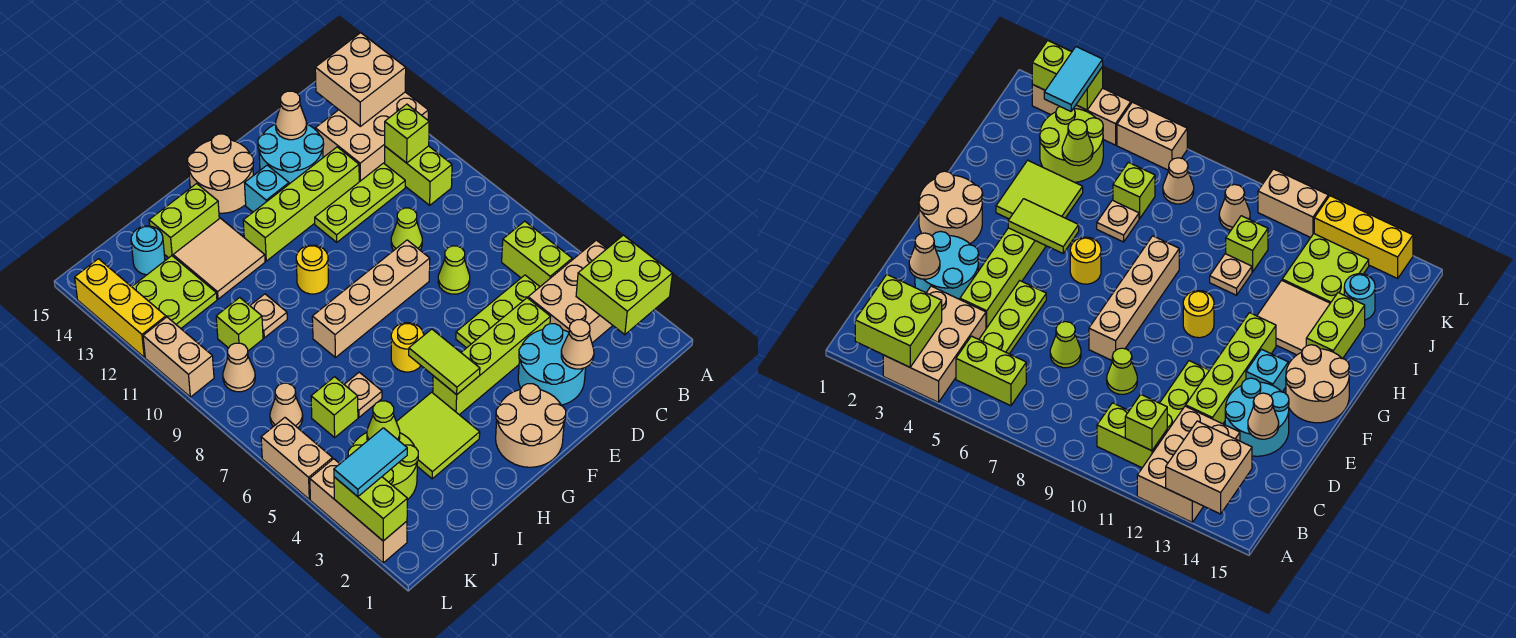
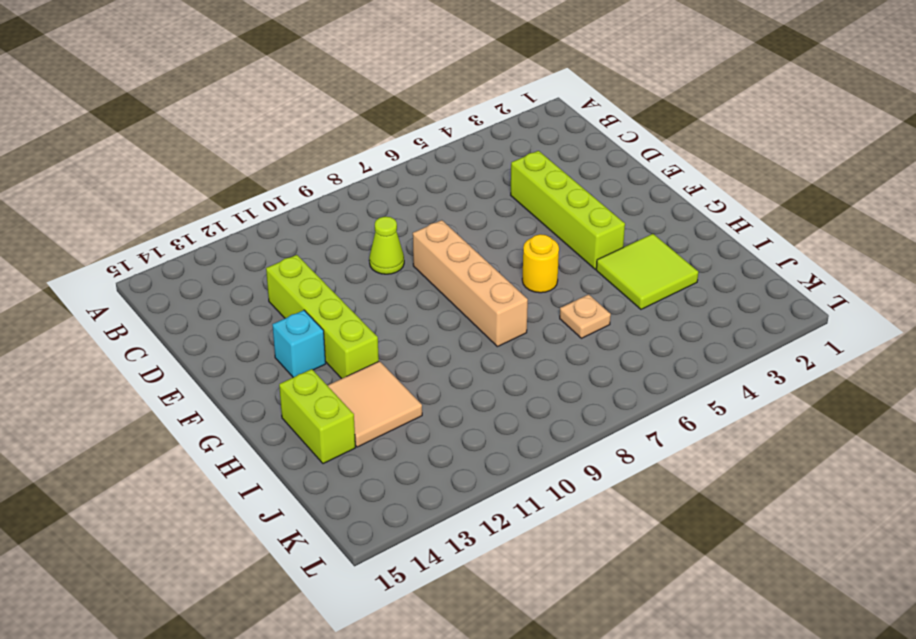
none -> tan 2x3 brick [528,240,613,343]
none -> tan 2x3 brick [315,92,428,182]
none -> lime 1x2 brick [502,221,572,286]
none -> lime 1x2 brick [385,146,452,205]

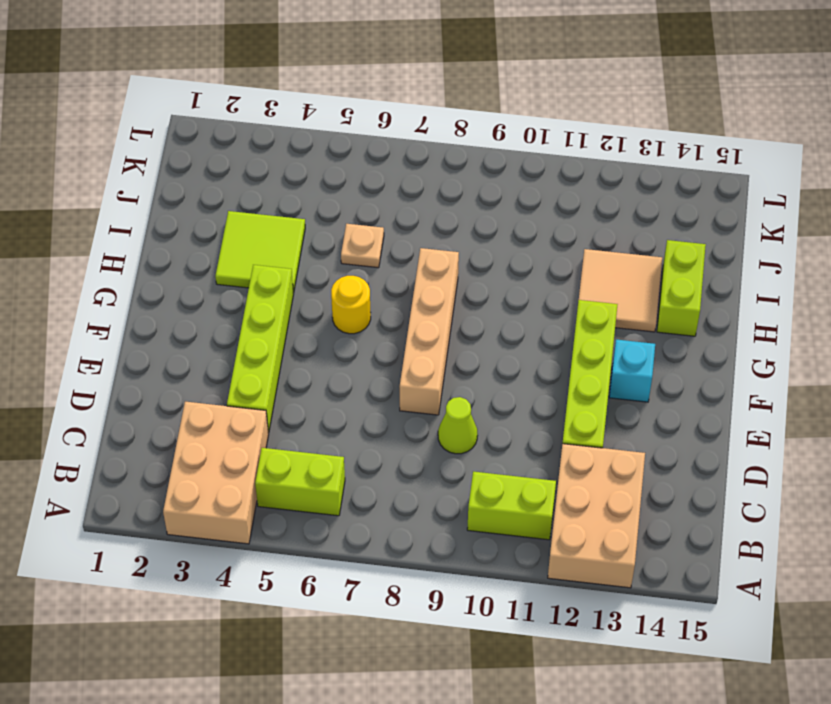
none -> lime 1x3 plate [456,275,540,348]
none -> lime 1x3 plate [315,163,405,242]
none -> cyan 2x2 round brick [518,324,586,405]
none -> lime 1x1 cone [438,246,470,294]

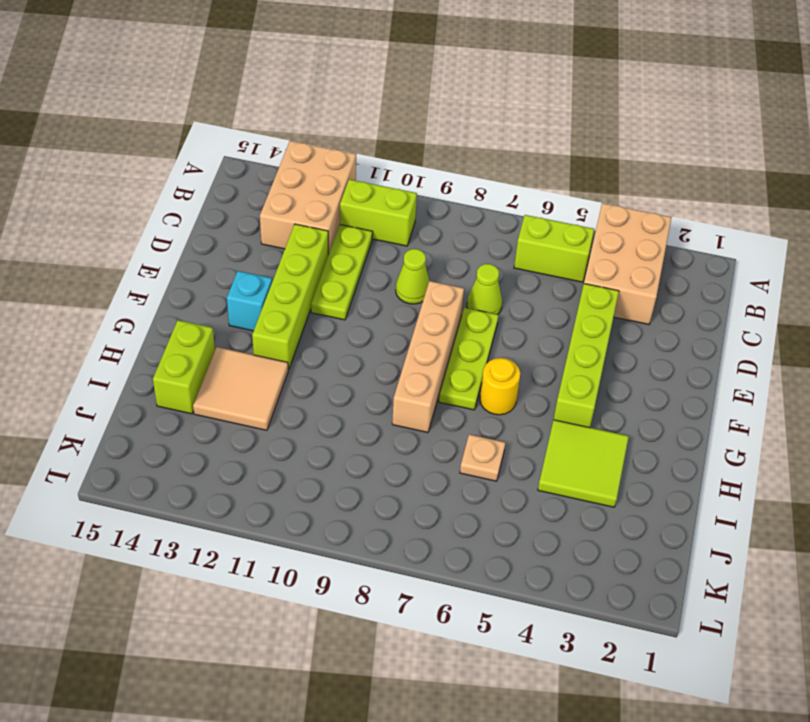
lime 1x3 plate [439,308,499,410] -> lime 1x3 plate moved to [456,275,540,348]
none -> cyan 2x2 round brick [518,324,586,405]
none -> cyan 2x2 round brick [258,124,324,184]
none -> tan 2x2 round brick [496,384,566,467]
none -> tan 2x2 round brick [187,134,254,213]

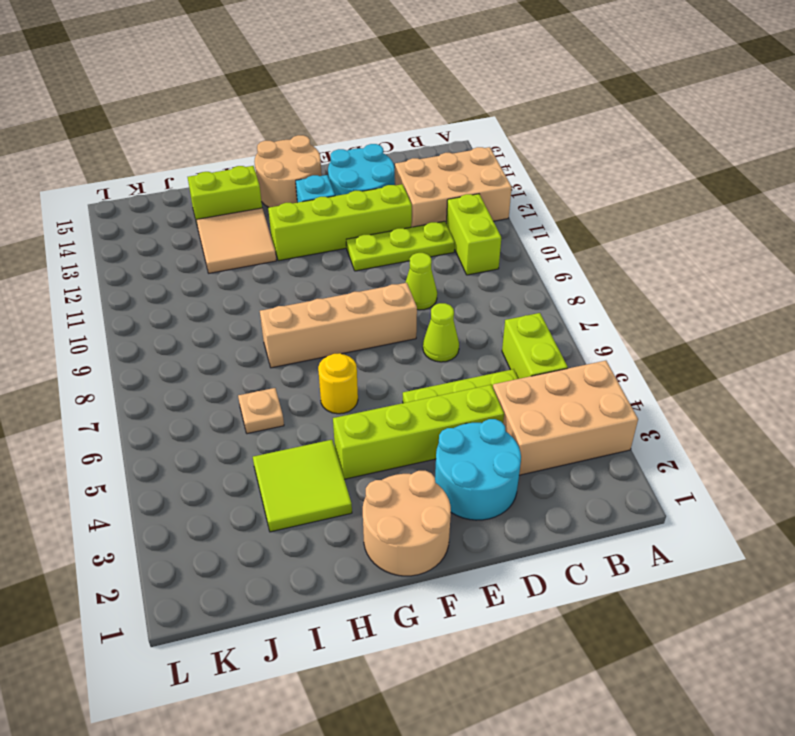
none -> yellow 1x1 round brick [296,245,328,294]
none -> tan 1x1 plate [250,294,287,338]
none -> lime 2x2 round brick [348,433,418,500]
none -> lime 1x1 brick [311,377,358,437]

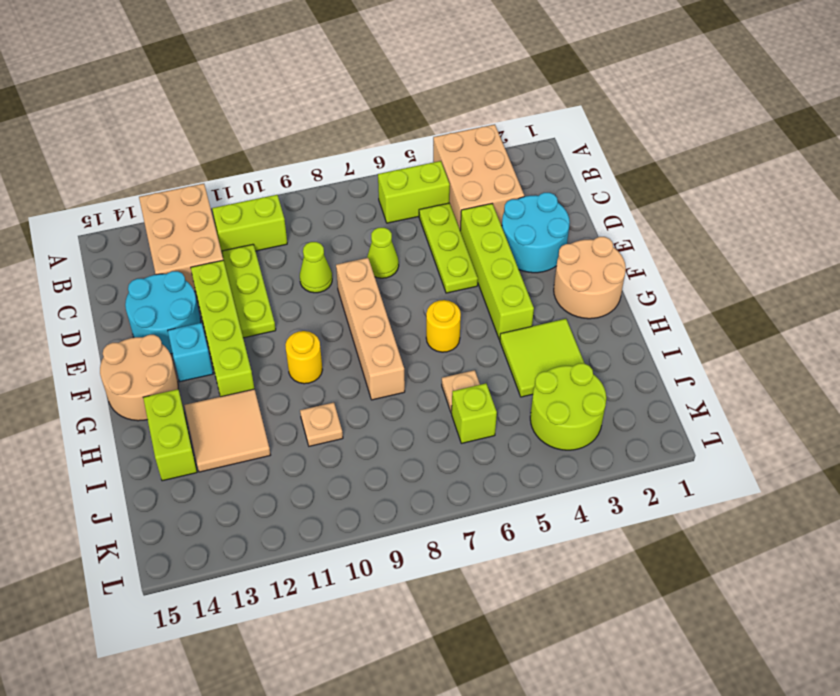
none -> lime 1x1 brick [216,297,263,351]
none -> lime 2x2 plate [132,256,217,328]
none -> cyan 1x1 round brick [131,226,165,275]
none -> tan 1x1 cone [270,383,303,428]

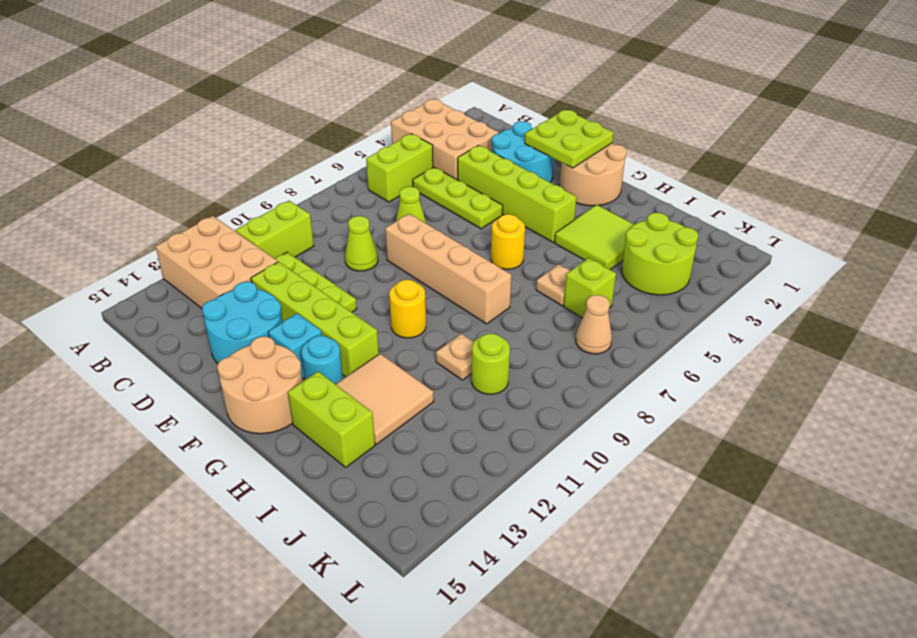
lime 2x2 plate [525,110,613,168] -> lime 2x2 plate moved to [132,256,217,328]
cyan 1x1 round brick [301,336,343,384] -> cyan 1x1 round brick moved to [131,226,165,275]
lime 1x1 round brick [472,334,510,394] -> lime 1x1 brick [216,297,263,351]
none -> tan 1x1 cone [223,343,255,392]
none -> tan 1x3 brick [310,459,407,563]
none -> tan 1x2 brick [261,418,333,499]
none -> tan 1x2 brick [143,317,214,397]

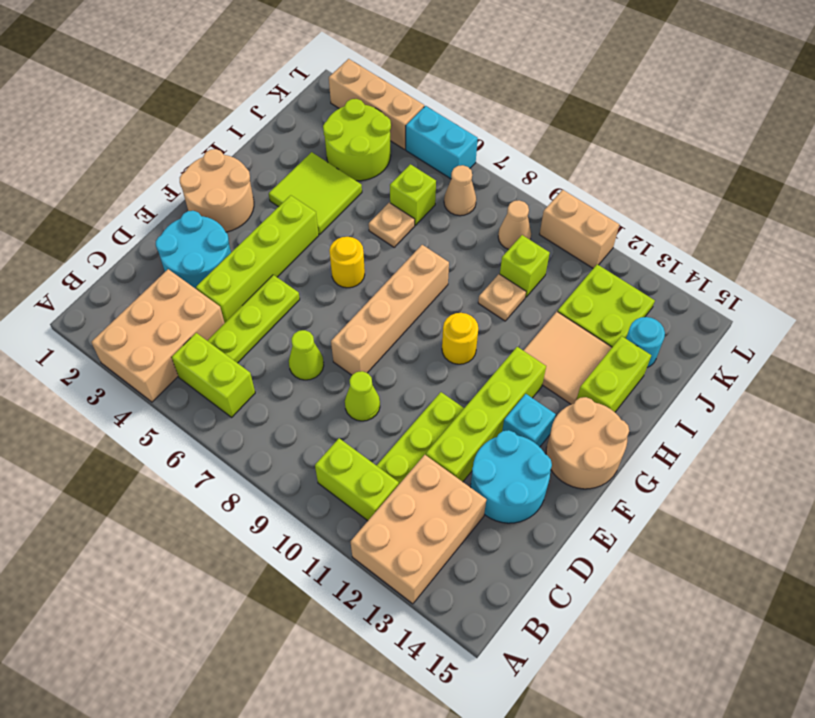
cyan 1x2 brick [406,106,478,179] -> tan 1x2 brick [261,418,333,499]
none -> yellow 1x3 brick [75,259,166,357]
none -> lime 2x2 brick [576,235,672,335]
none -> tan 2x2 brick [315,33,406,126]
none -> lime 1x1 brick [385,104,429,163]

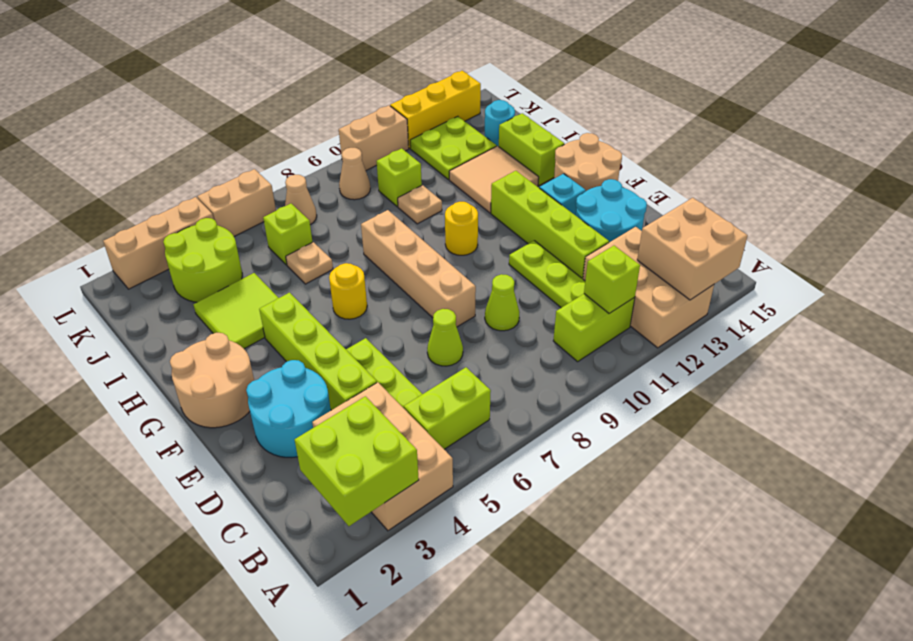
none -> tan 1x1 cone [561,320,594,369]
none -> tan 1x1 cone [276,91,307,140]
none -> lime 1x2 tile [409,329,480,395]
none -> lime 1x1 cone [367,401,400,440]

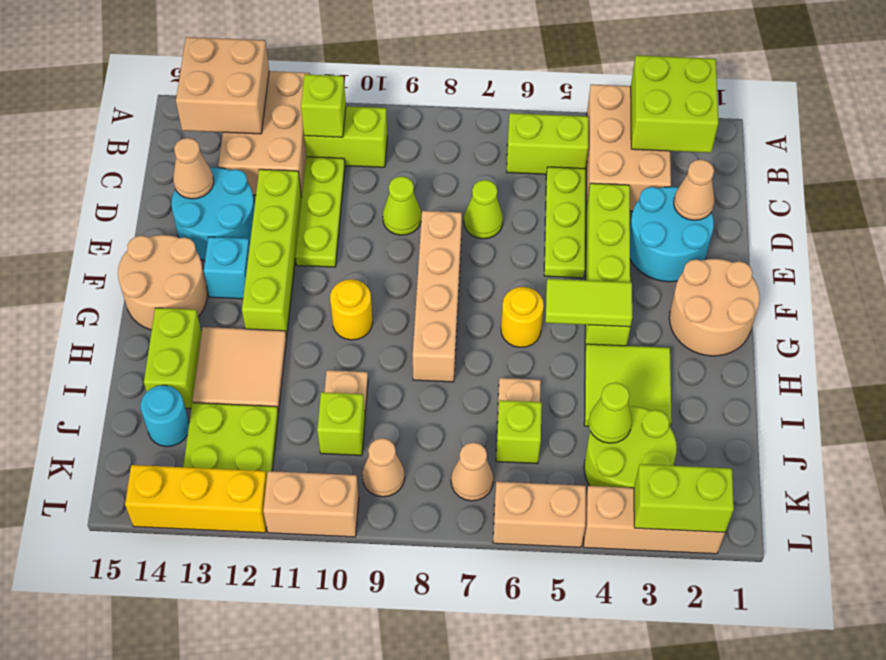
none -> cyan 1x2 tile [334,428,407,497]

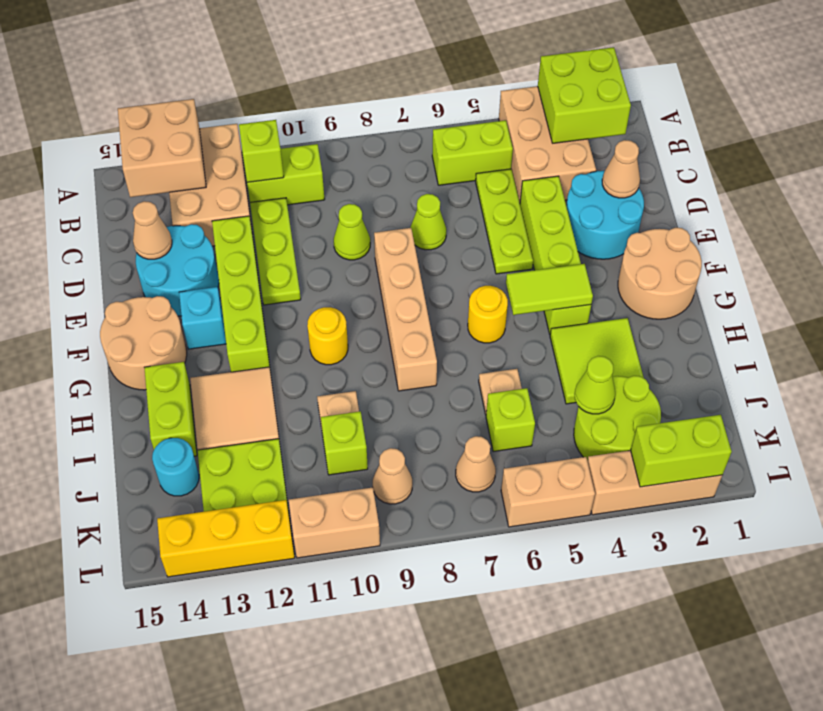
none -> cyan 1x2 tile [334,428,407,497]

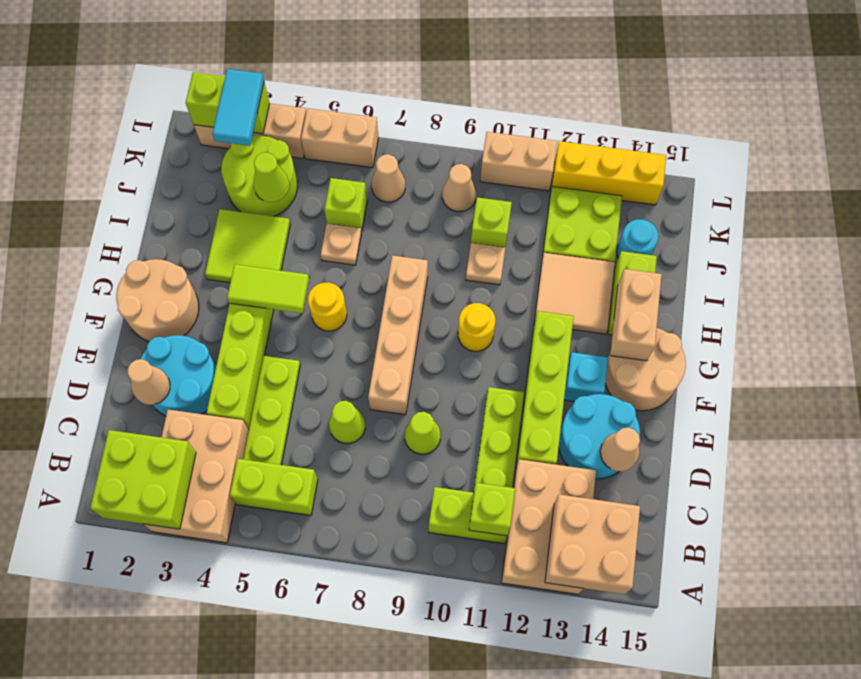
tan 1x2 brick [610,269,662,361] -> none

